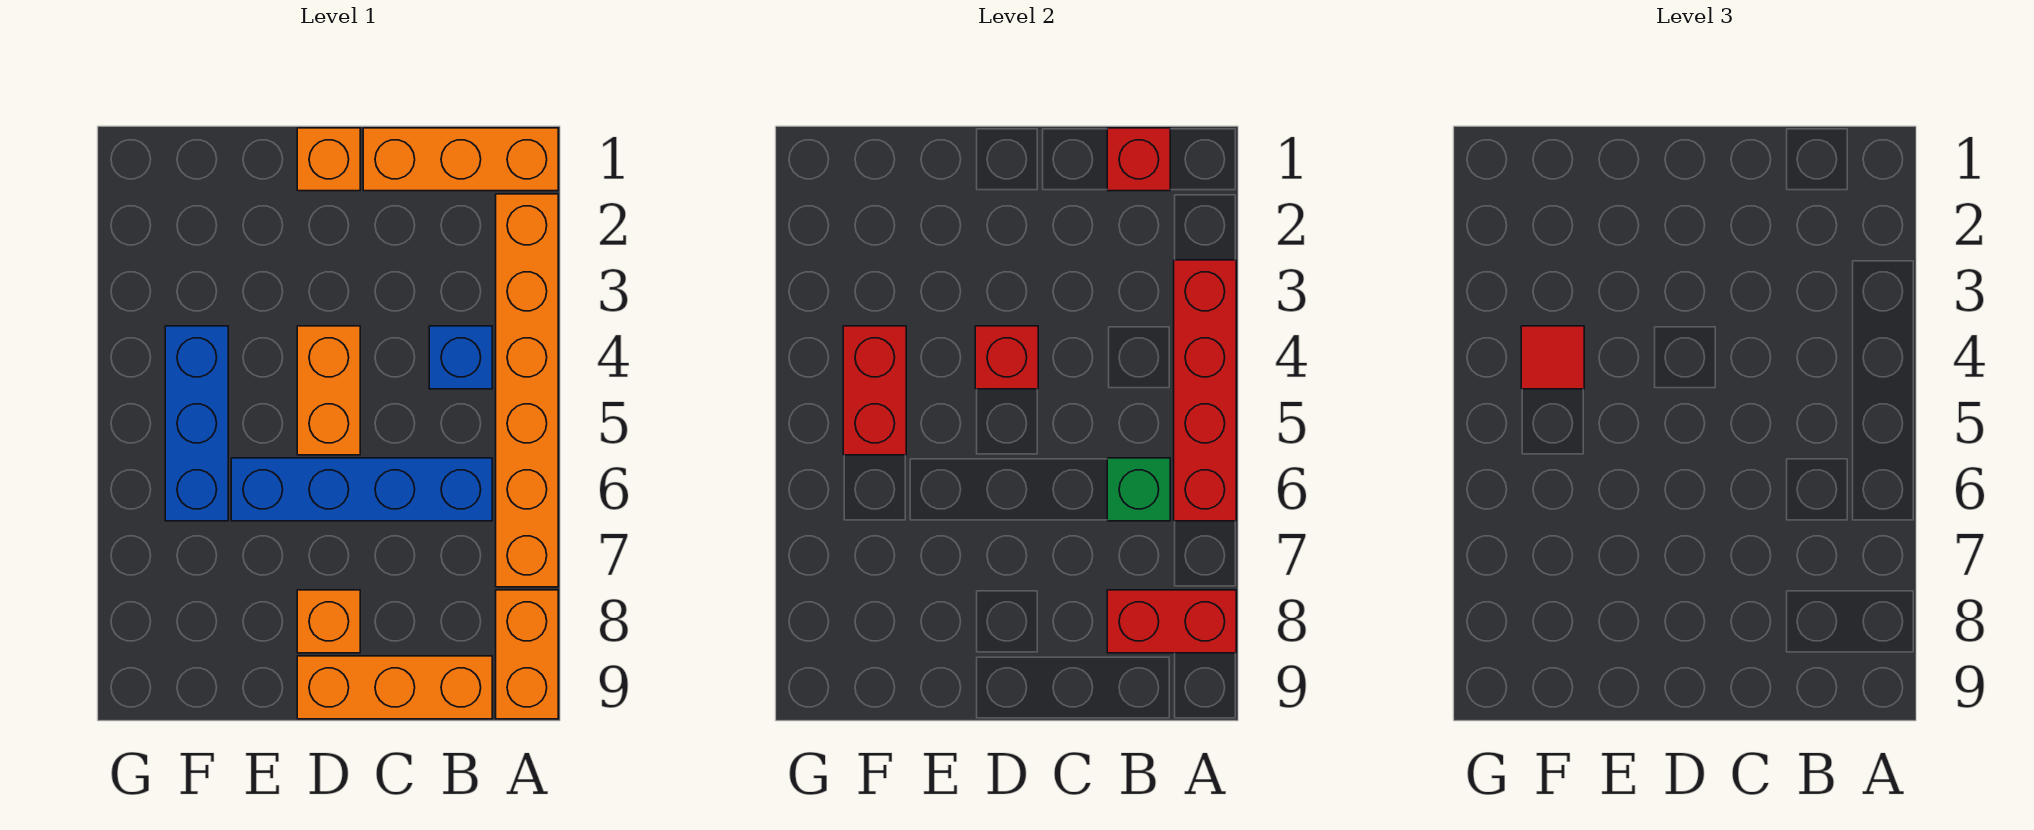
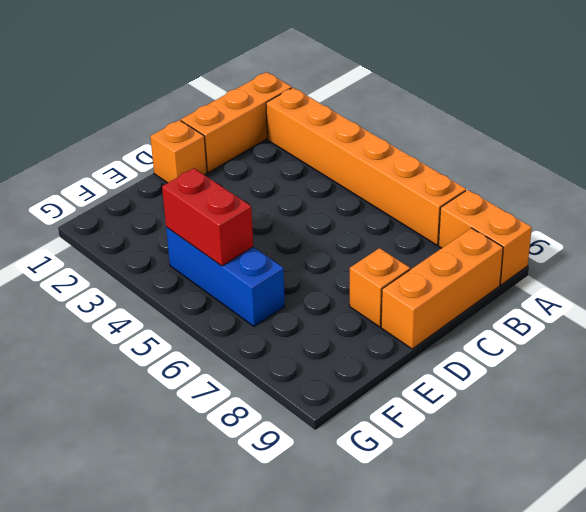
none -> blue 1x1 brick [429,326,492,389]
none -> blue 1x4 brick [231,458,492,521]
none -> orange 1x2 brick [297,326,360,455]

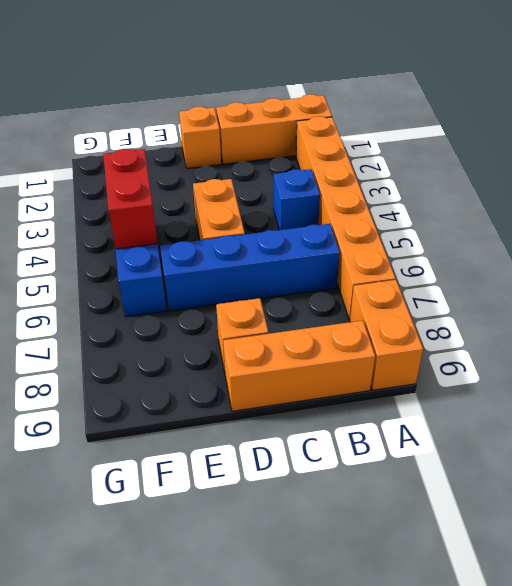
none -> red 1x4 brick [1174,260,1236,521]
none -> red 1x2 brick [1107,590,1236,653]
none -> red 1x1 brick [1107,128,1170,191]

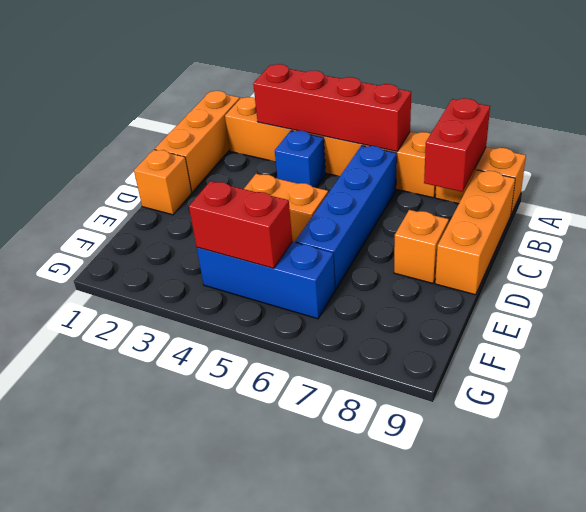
none -> red 1x1 brick [1107,128,1170,191]
none -> green 1x1 brick [1107,458,1170,521]
none -> red 1x1 brick [975,326,1038,389]

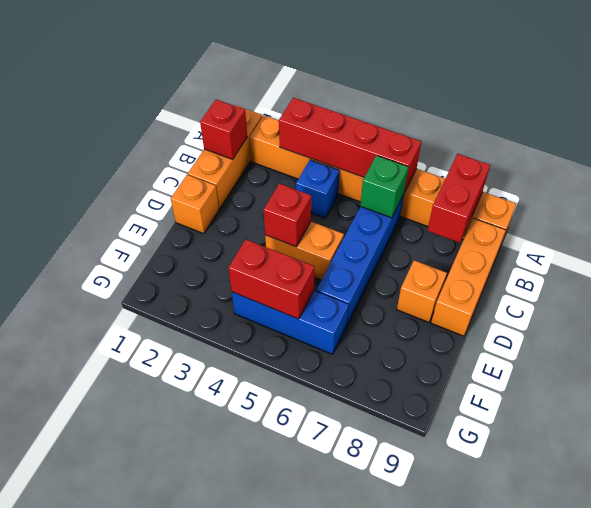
none -> red 1x1 tile [1521,326,1584,389]

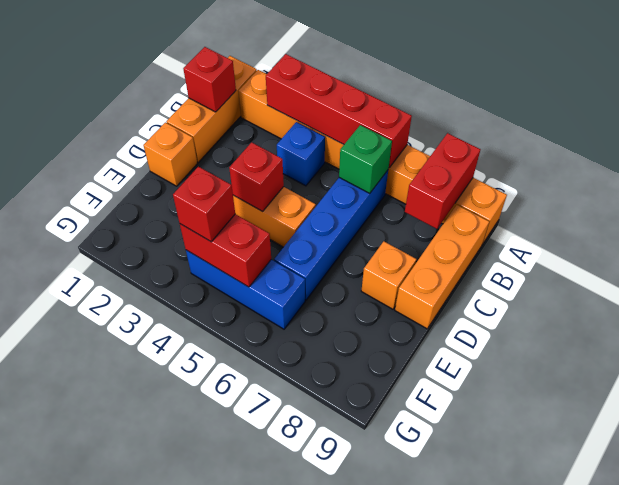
red 1x1 brick [173,167,235,242] -> red 1x1 tile [1521,326,1584,389]

